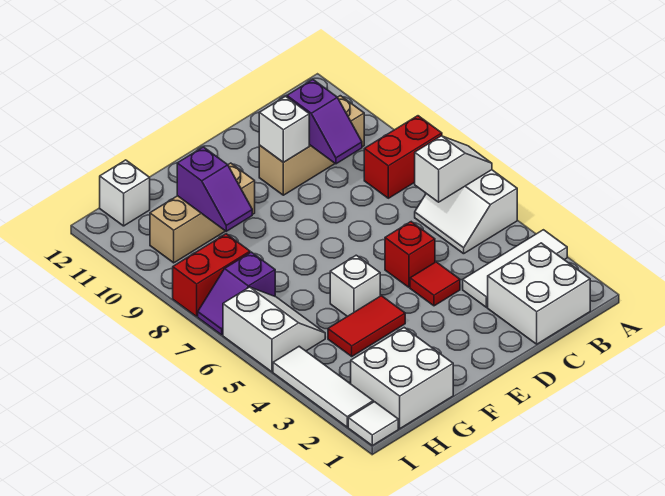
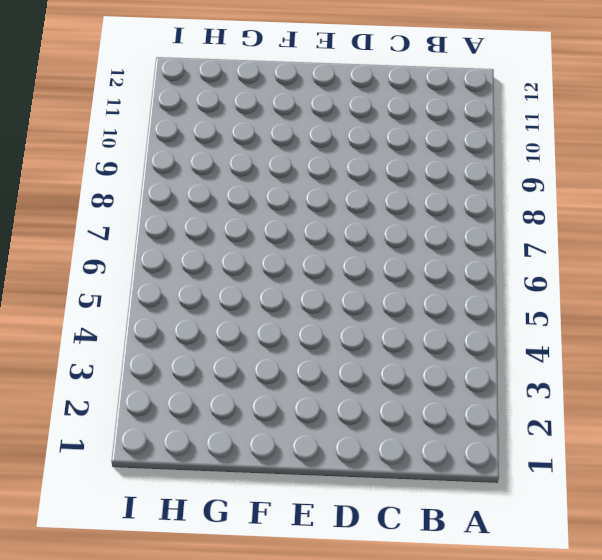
none -> white 1x3 tile [463,230,567,307]
none -> white 2x2 slope [415,170,517,254]
none -> red 1x2 brick [364,116,442,198]

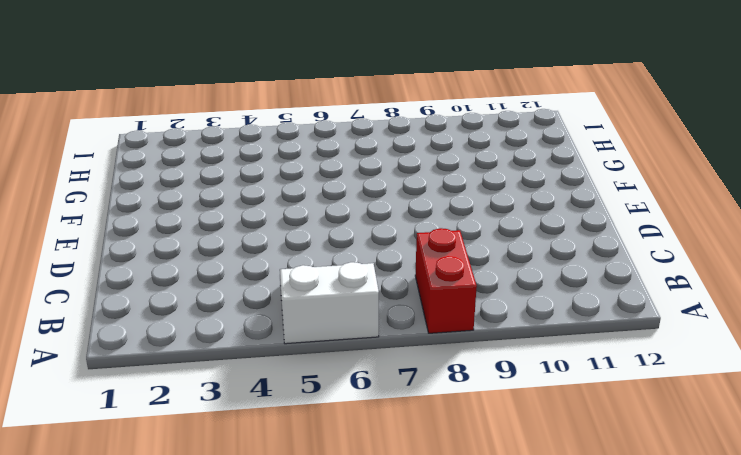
none -> white 1x3 tile [463,230,567,307]
none -> white 2x2 brick [488,243,590,344]
none -> tan 1x3 brick [259,96,364,195]

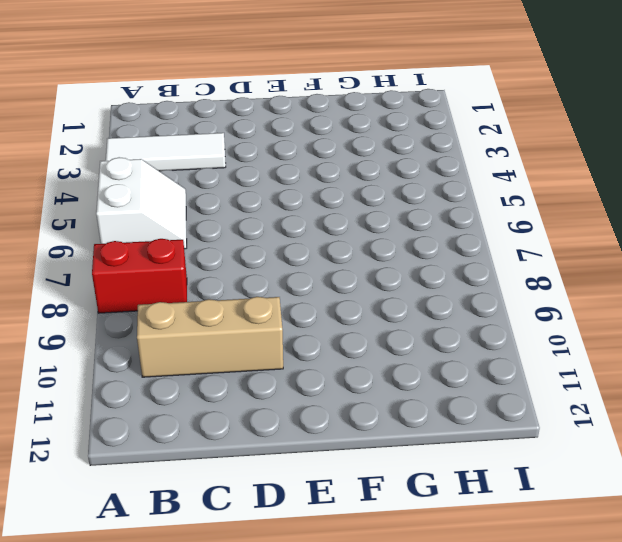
none -> white 2x2 brick [488,243,590,344]
none -> red 1x1 tile [410,262,460,306]
none -> red 1x1 brick [385,222,435,287]

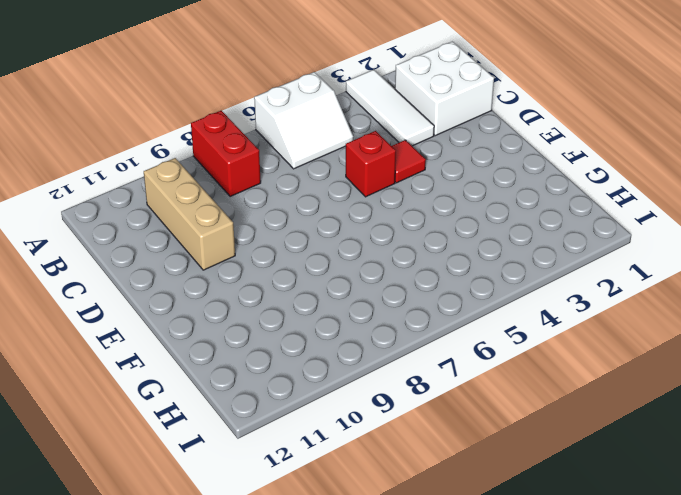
none -> red 1x2 tile [328,296,405,356]
none -> white 1x1 brick [330,255,380,316]
none -> tan 1x3 brick [150,163,255,263]

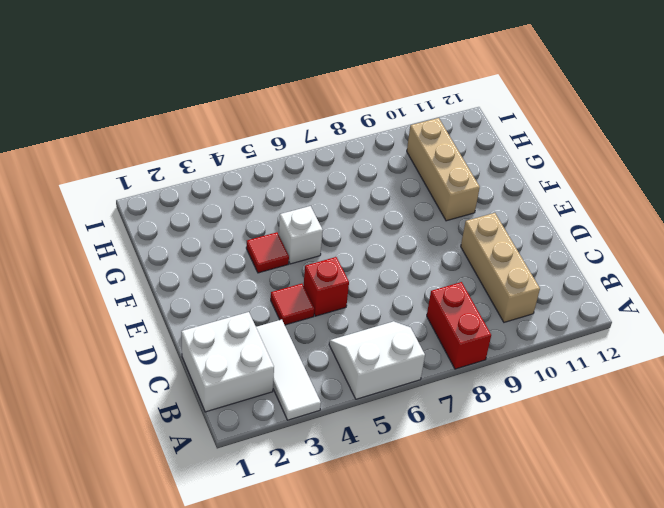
red 1x1 tile [246,232,289,273] -> red 1x2 tile [328,296,405,356]
none -> white 2x2 brick [351,328,453,429]
none -> white 2x2 slope [223,287,325,372]
none -> purple 1x2 slope [198,252,275,335]

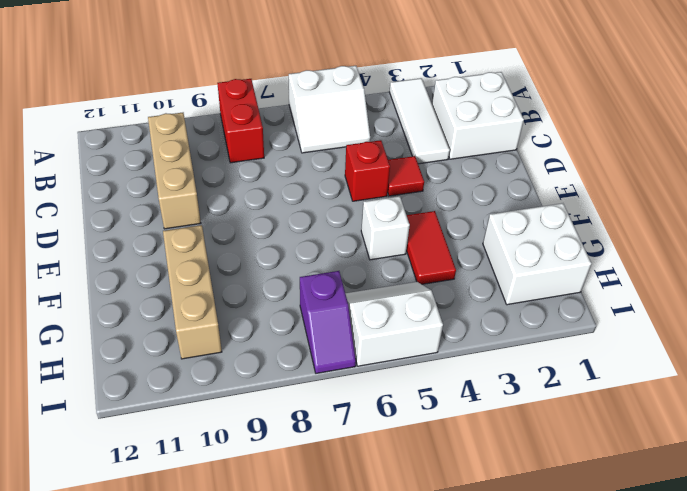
none -> red 1x2 brick [173,234,250,316]
none -> white 1x1 brick [100,160,150,226]
none -> white 1x1 tile [348,402,398,445]

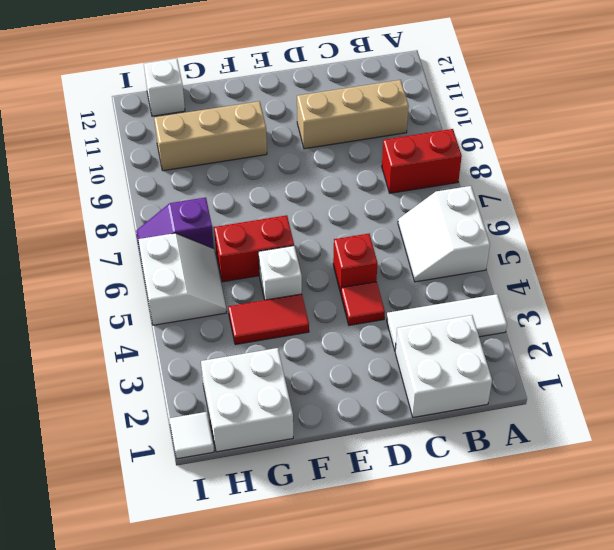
red 1x2 brick [214,215,294,282] -> red 1x2 brick moved to [173,234,250,316]
none -> white 1x3 tile [273,346,373,427]
none -> white 1x2 slope [415,136,492,202]
none -> purple 1x2 slope [287,80,362,164]

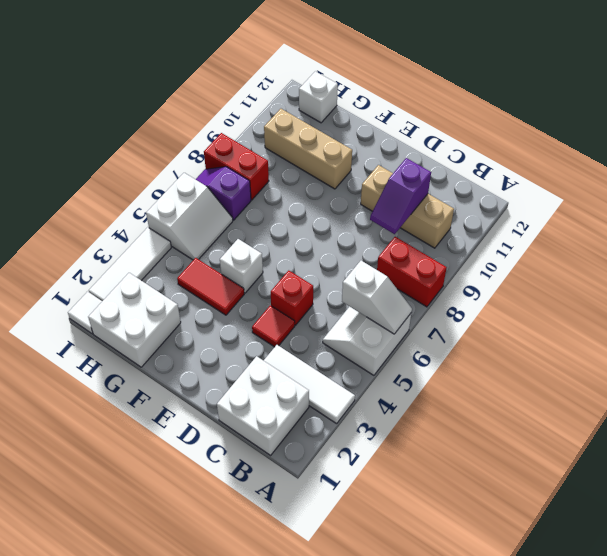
none -> white 1x1 brick [259,96,309,162]
none -> purple 1x2 slope [177,147,252,231]

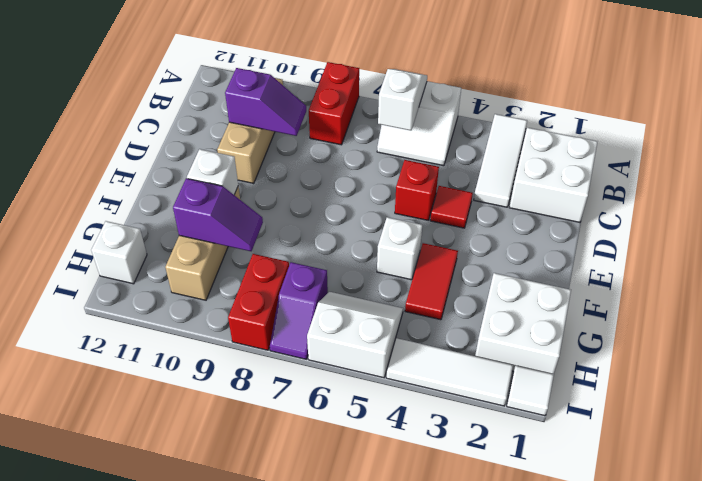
white 1x1 brick [187,149,238,195] -> white 1x1 brick moved to [259,96,309,162]

